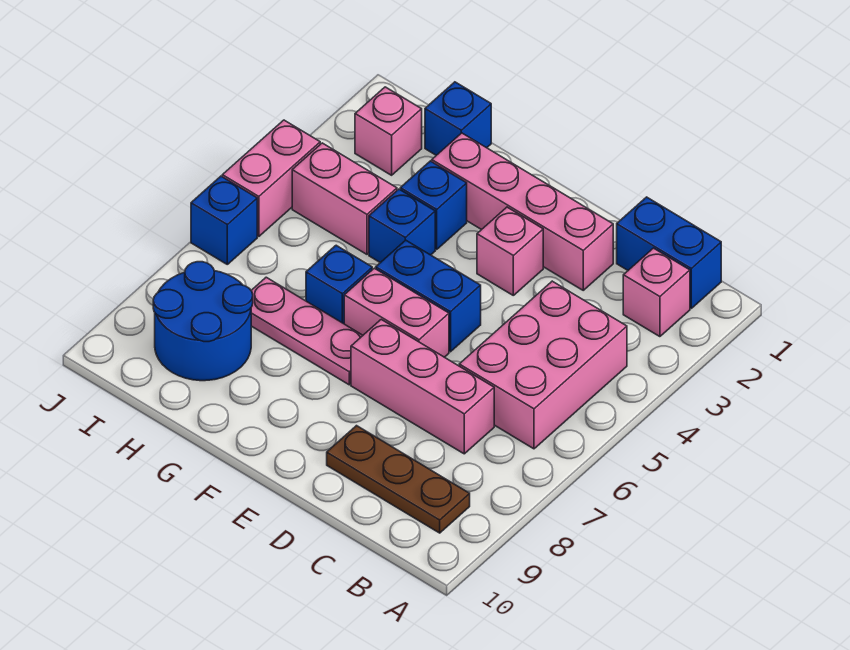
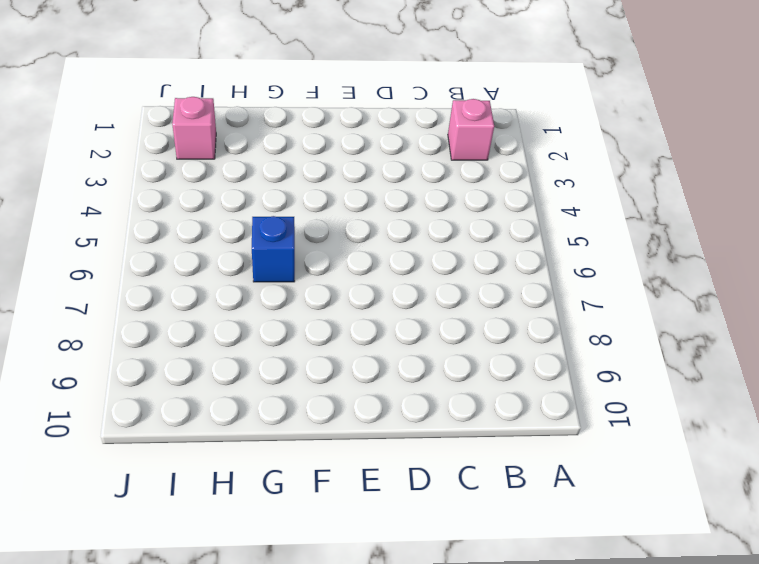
none -> blue 1x2 brick [617,197,721,308]
none -> pink 2x3 brick [459,281,627,449]
none -> brown 1x3 plate [327,426,470,533]

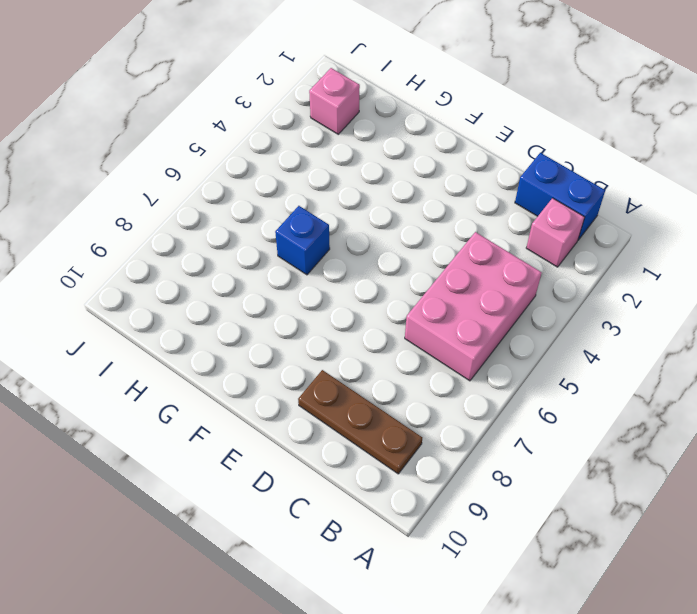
none -> pink 1x3 brick [351,320,494,454]
none -> pink 1x4 brick [432,133,613,290]
none -> pink 1x1 brick [477,207,543,295]

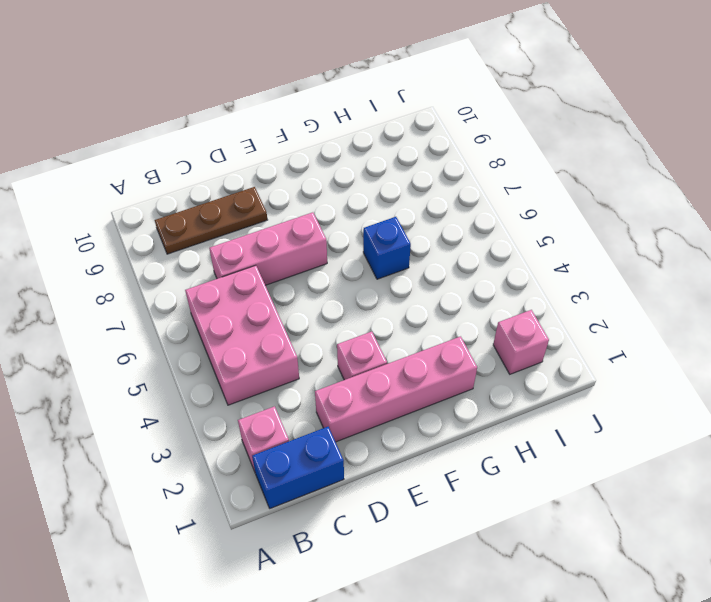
none -> blue 1x2 brick [376,240,481,352]
none -> pink 1x2 brick [344,268,449,357]
none -> pink 1x3 plate [251,277,363,385]

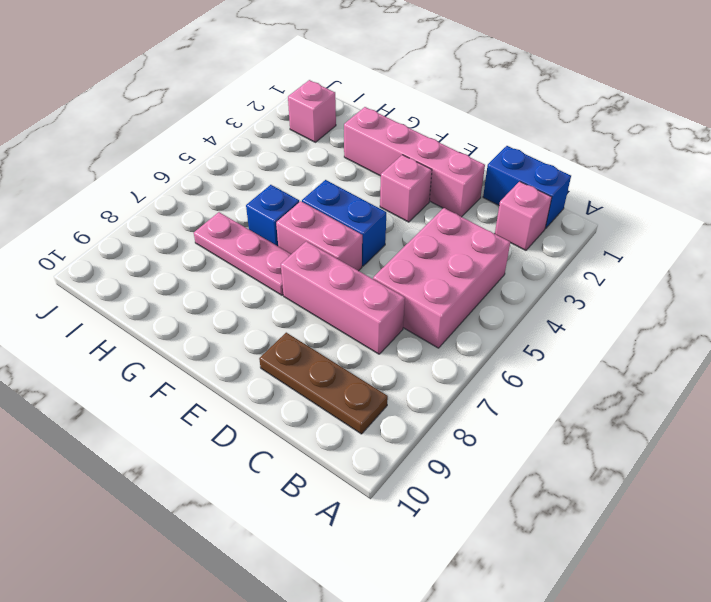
none -> blue 1x1 brick [400,161,467,249]
none -> blue 1x1 brick [369,189,435,263]
none -> blue 1x1 brick [425,82,491,155]

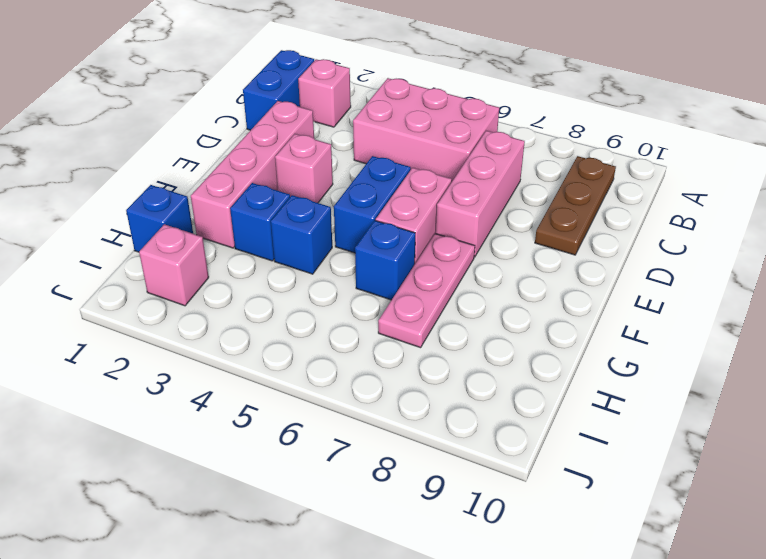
none -> pink 1x2 brick [292,143,397,254]
none -> blue 2x2 round brick [153,262,253,381]
none -> pink 1x2 brick [222,120,320,236]

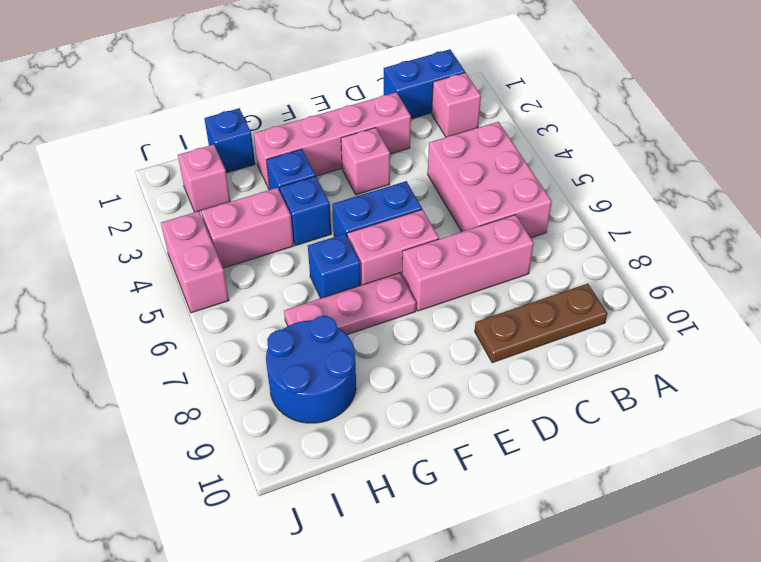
none -> blue 1x1 brick [191,176,257,264]

